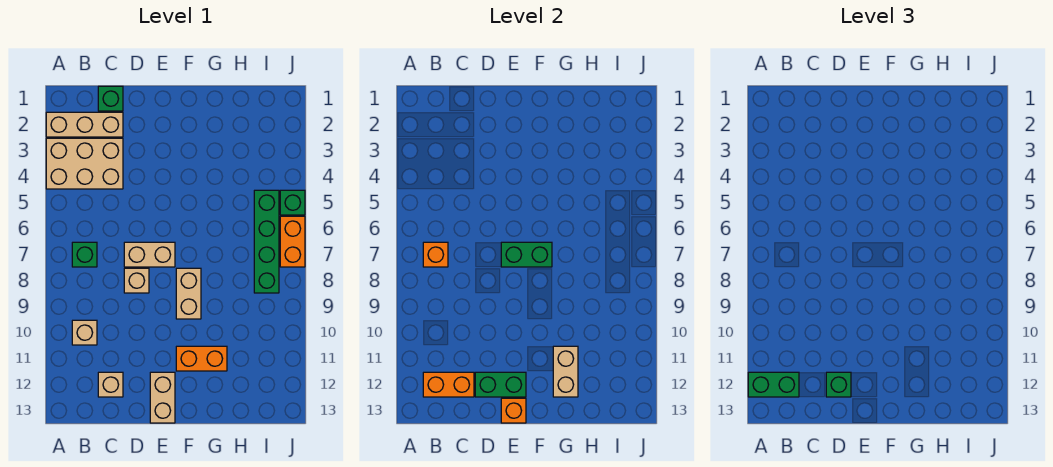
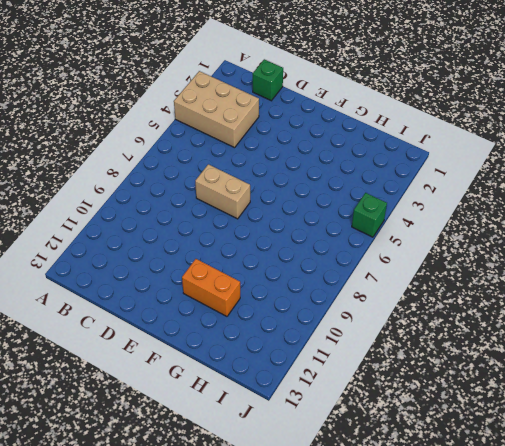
none -> tan 1x3 brick [46,112,123,137]
none -> green 1x1 brick [72,242,97,267]
none -> tan 1x1 brick [72,320,97,345]

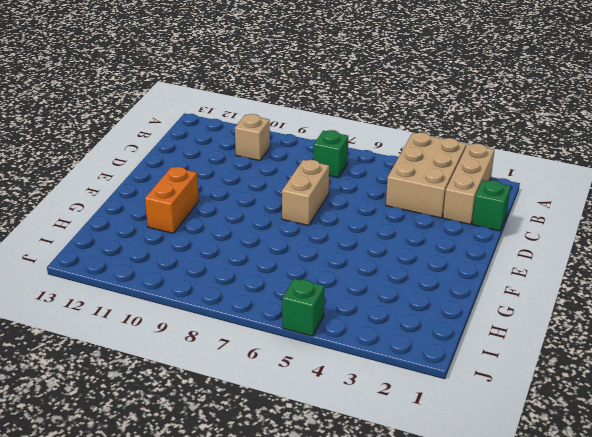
none -> tan 1x1 brick [98,372,123,397]
none -> tan 1x1 brick [124,268,149,293]
none -> tan 1x2 brick [150,372,175,423]

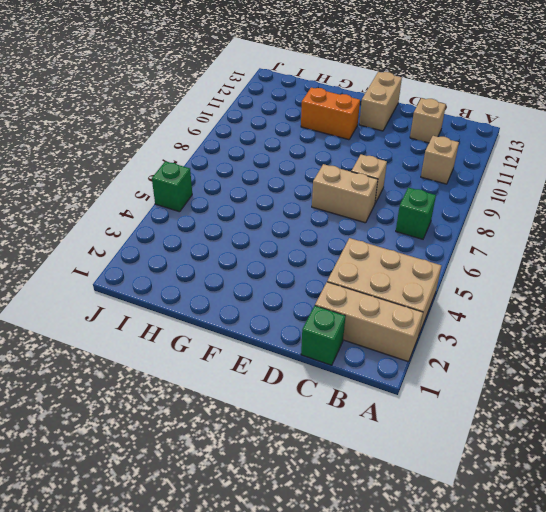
none -> tan 1x2 brick [176,268,201,319]
none -> green 1x4 brick [254,190,279,293]
none -> orange 1x2 brick [280,216,305,267]

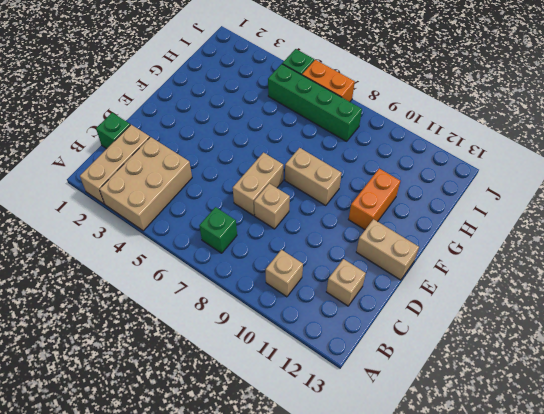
none -> orange 1x1 brick [423,242,448,267]
none -> orange 1x2 brick [423,372,474,397]
none -> green 1x2 brick [475,372,526,397]

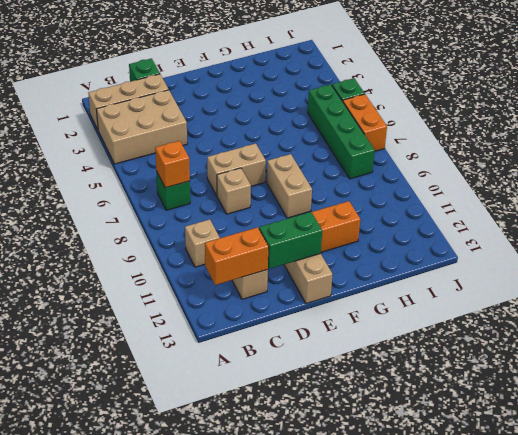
none -> green 1x2 brick [501,242,552,267]
none -> orange 1x1 brick [501,398,526,423]
none -> tan 1x2 brick [553,346,578,397]

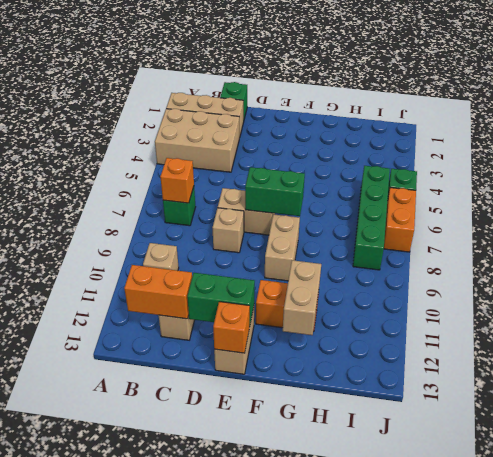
none -> green 1x2 brick [748,372,799,397]
none -> green 1x1 brick [826,372,851,397]

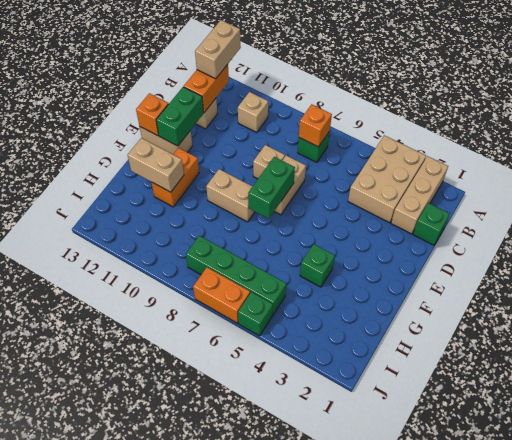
tan 1x2 brick [195,20,241,79] -> green 1x2 brick [748,372,799,397]
green 1x1 brick [300,244,335,287] -> green 1x1 brick moved to [826,372,851,397]

